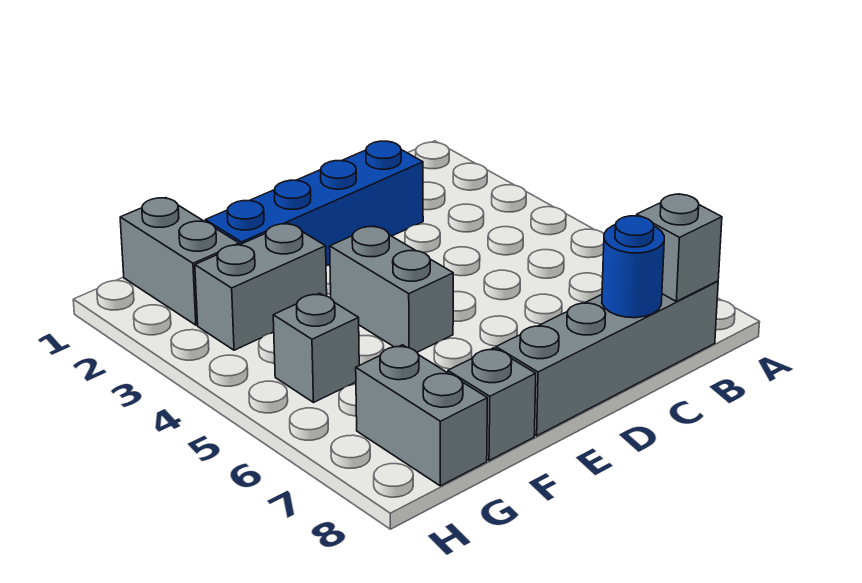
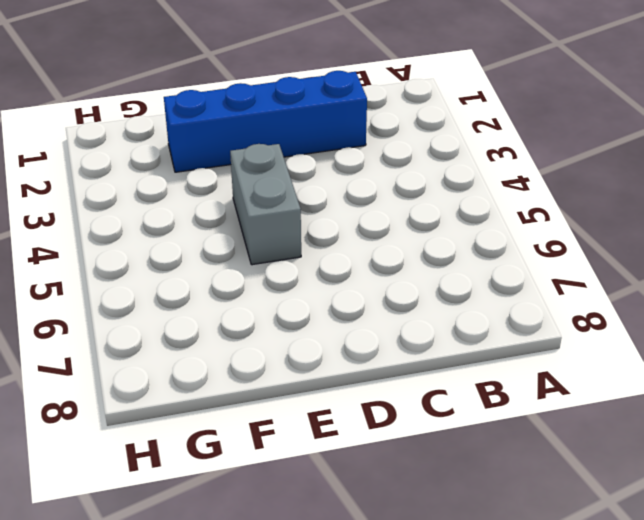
none -> grey 1x4 brick [496,281,718,436]
none -> grey 1x2 brick [195,223,327,350]

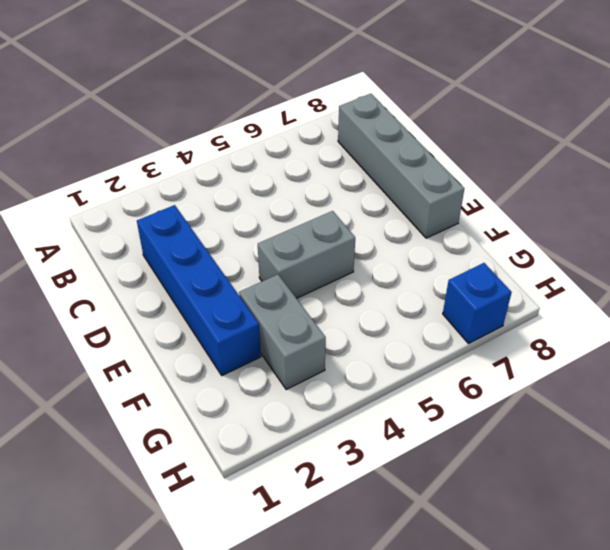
blue 1x1 brick [443,263,512,344] -> none
none -> grey 1x1 brick [448,348,536,461]
none -> grey 1x2 brick [120,198,239,325]

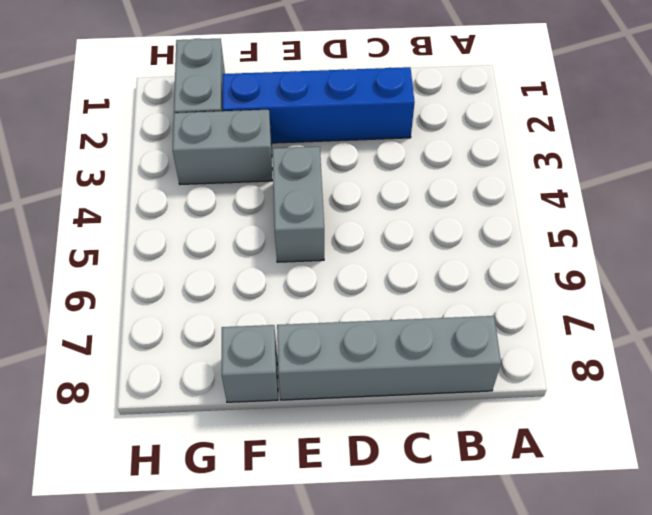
none -> grey 1x1 brick [273,293,359,402]
none -> grey 1x2 brick [356,345,487,486]

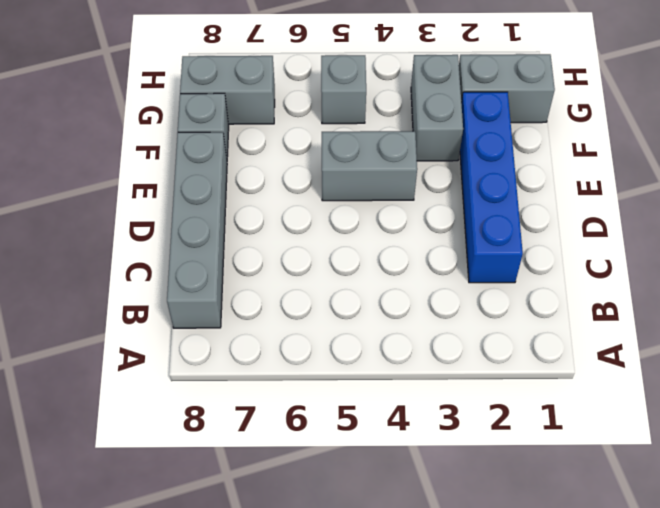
none -> grey 1x1 brick [637,194,722,302]
none -> blue 1x1 round brick [602,216,664,318]

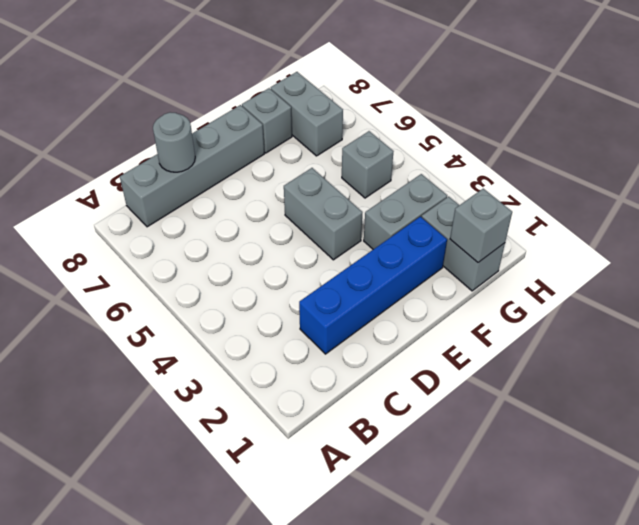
grey 1x1 round brick [153,112,195,172] -> blue 1x1 round brick [602,216,664,318]
grey 1x1 brick [450,189,512,263] -> grey 1x1 brick moved to [637,194,722,302]

